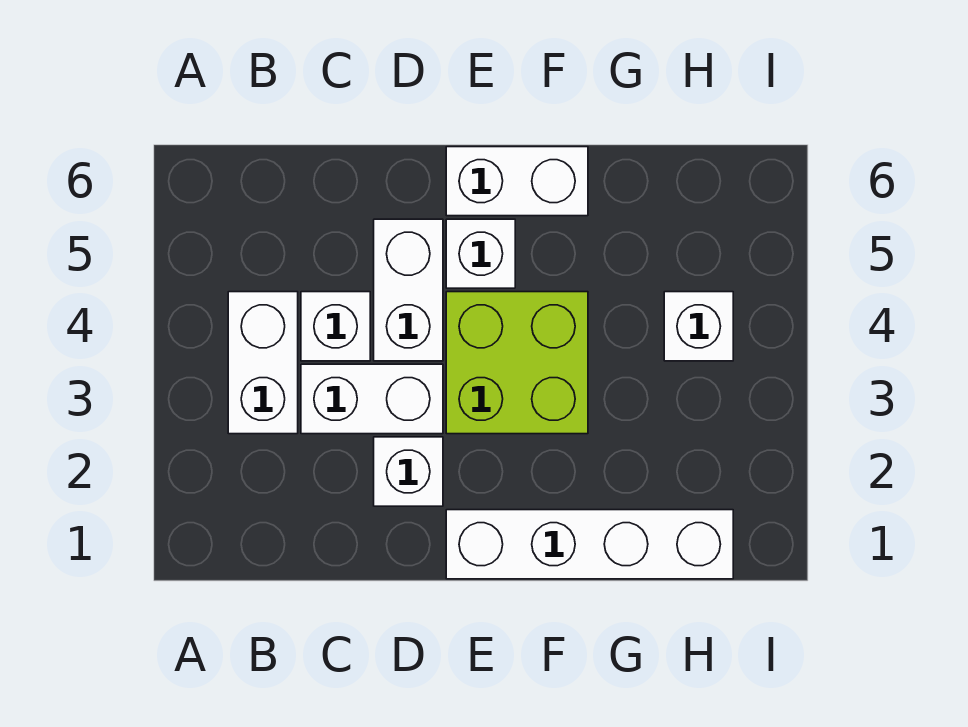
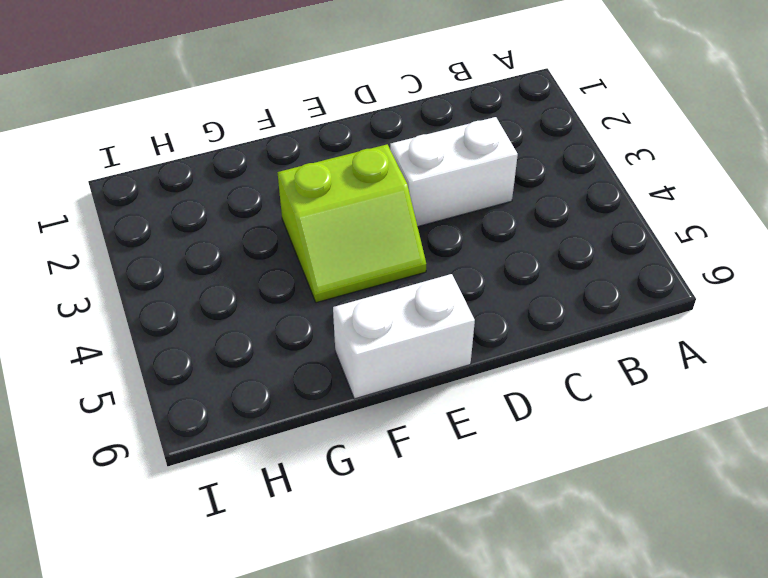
lime 2x2 slope [277,144,426,303] -> lime 2x2 brick [446,292,588,434]
none -> white 1x2 brick [228,292,298,434]
none -> white 1x1 brick [301,292,370,361]

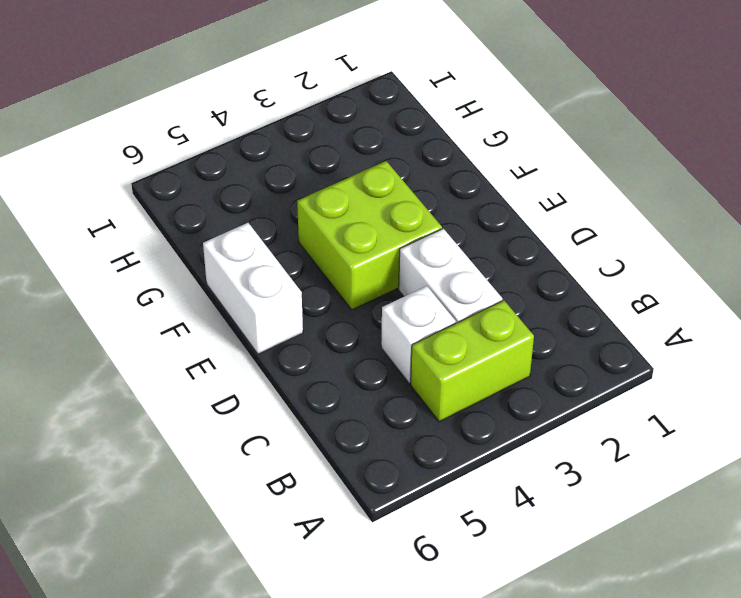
lime 1x2 brick [411,300,534,422] -> white 1x2 brick [228,292,298,434]
none -> white 1x1 brick [374,437,443,506]
none -> white 1x2 brick [374,219,443,361]

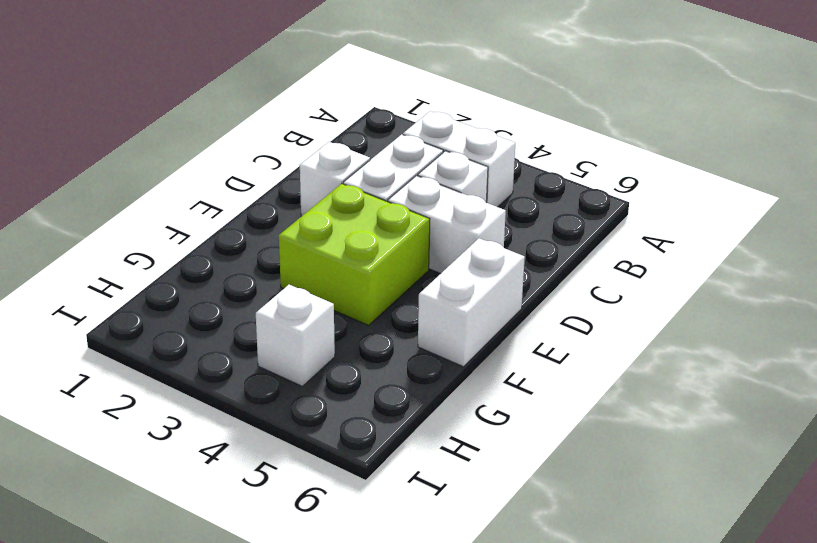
none -> white 1x4 brick [446,510,733,579]
none -> white 1x1 brick [446,219,515,288]

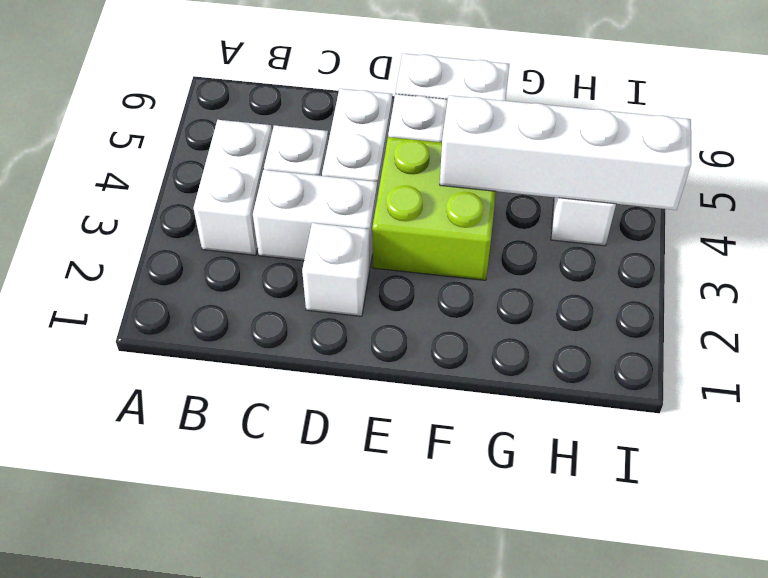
white 1x4 brick [440,95,691,210] -> white 1x4 brick moved to [446,510,733,579]

